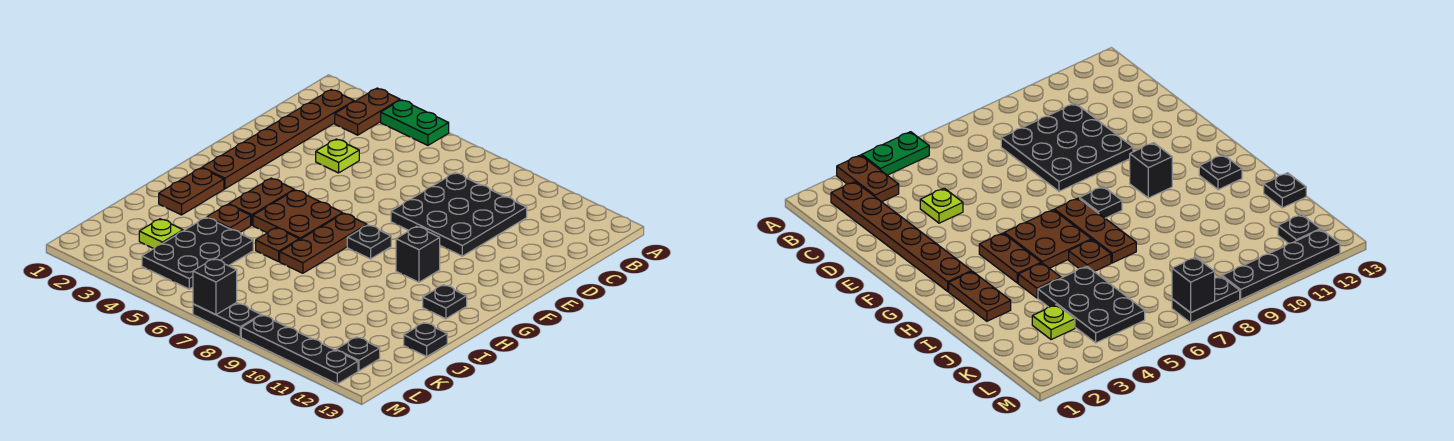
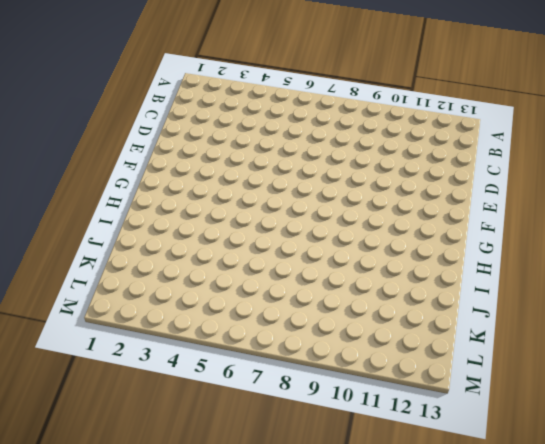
none -> brown 1x2 plate [335,88,400,135]
none -> green 1x2 plate [381,100,449,145]
none -> brown 1x6 plate [202,90,354,189]

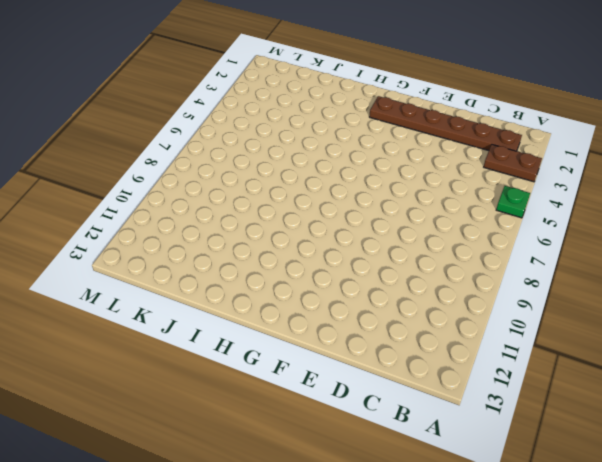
green 1x1 plate [496,186,530,218] -> green 1x2 plate [381,100,449,145]
none -> black 3x3 plate [391,173,527,256]
none -> lime 1x1 plate [316,139,359,173]
none -> brown 1x2 plate [229,178,294,225]

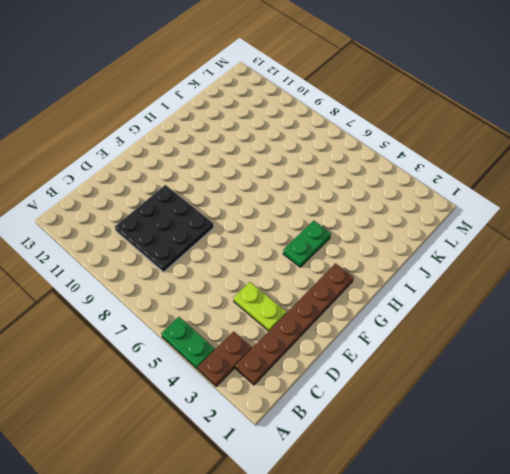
lime 1x2 plate [234,282,286,331] -> lime 1x1 plate [316,139,359,173]
green 1x2 plate [283,220,331,267] -> brown 1x2 plate [229,178,294,225]
none -> brown 2x2 plate [253,190,343,240]
none -> brown 1x3 plate [280,213,367,273]
none -> black 1x1 plate [347,225,391,259]

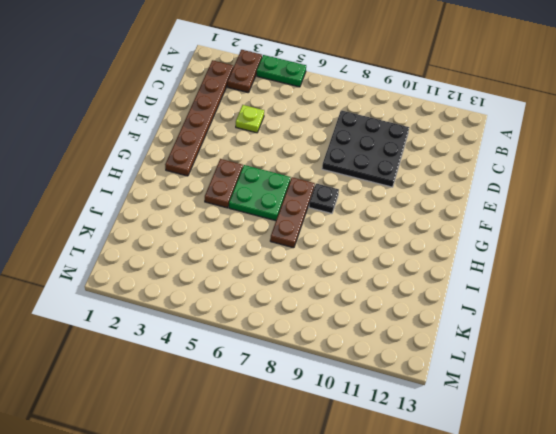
green 2x2 plate [229,165,290,221] -> brown 2x2 plate [253,190,343,240]
none -> black 1x1 brick [396,226,440,282]
none -> brown 1x2 plate [159,168,224,215]
none -> black 1x1 plate [423,285,467,319]

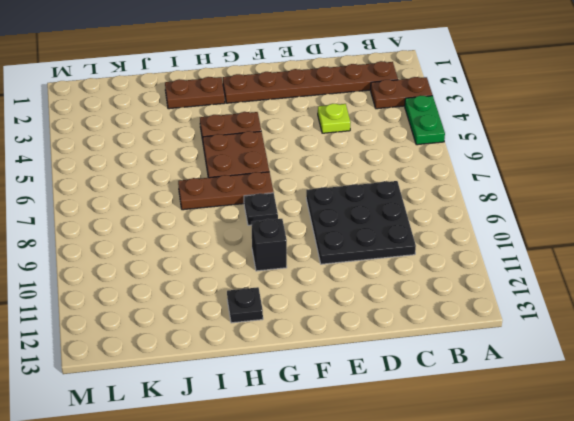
none -> brown 1x1 plate [207,204,251,232]
none -> brown 1x1 plate [256,228,299,262]
none -> black 2x3 plate [142,218,253,289]

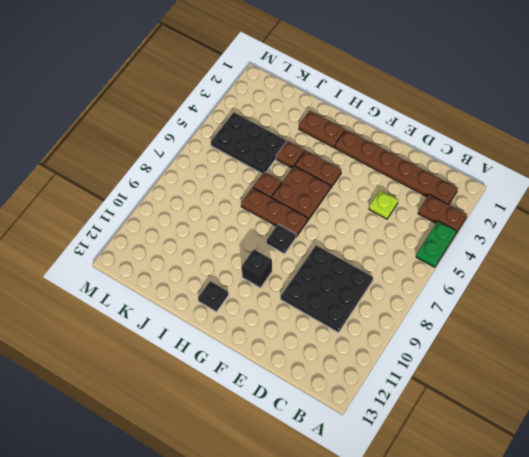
none -> black 1x1 plate [404,323,447,356]
none -> lime 1x1 plate [139,219,183,249]
none -> black 1x1 plate [336,337,380,371]

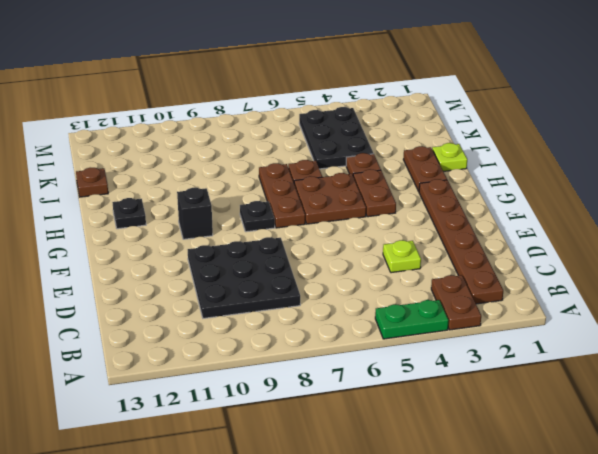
lime 1x1 plate [432,143,467,171] -> lime 1x1 plate moved to [139,219,183,249]
brown 1x1 plate [76,168,108,197] -> black 1x1 plate [404,323,447,356]
none -> black 1x1 plate [336,337,380,371]
none -> black 1x2 plate [193,303,261,337]
none -> black 1x4 plate [241,315,358,384]

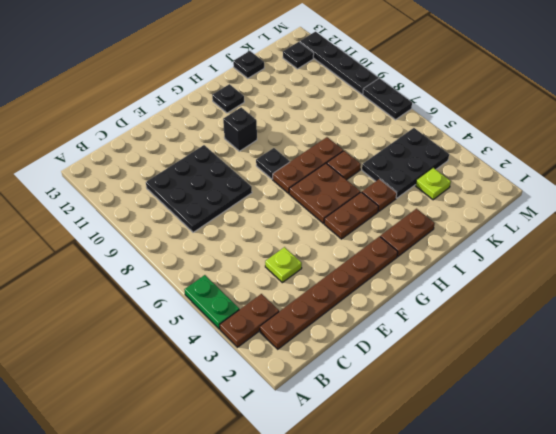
none -> black 1x1 brick [193,259,237,315]

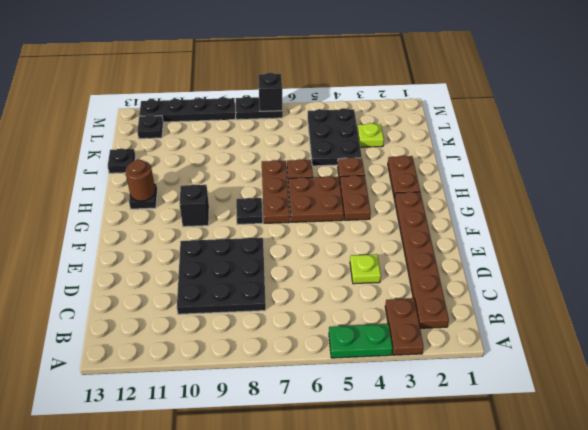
brown 1x1 round brick [125,160,155,201] -> none

